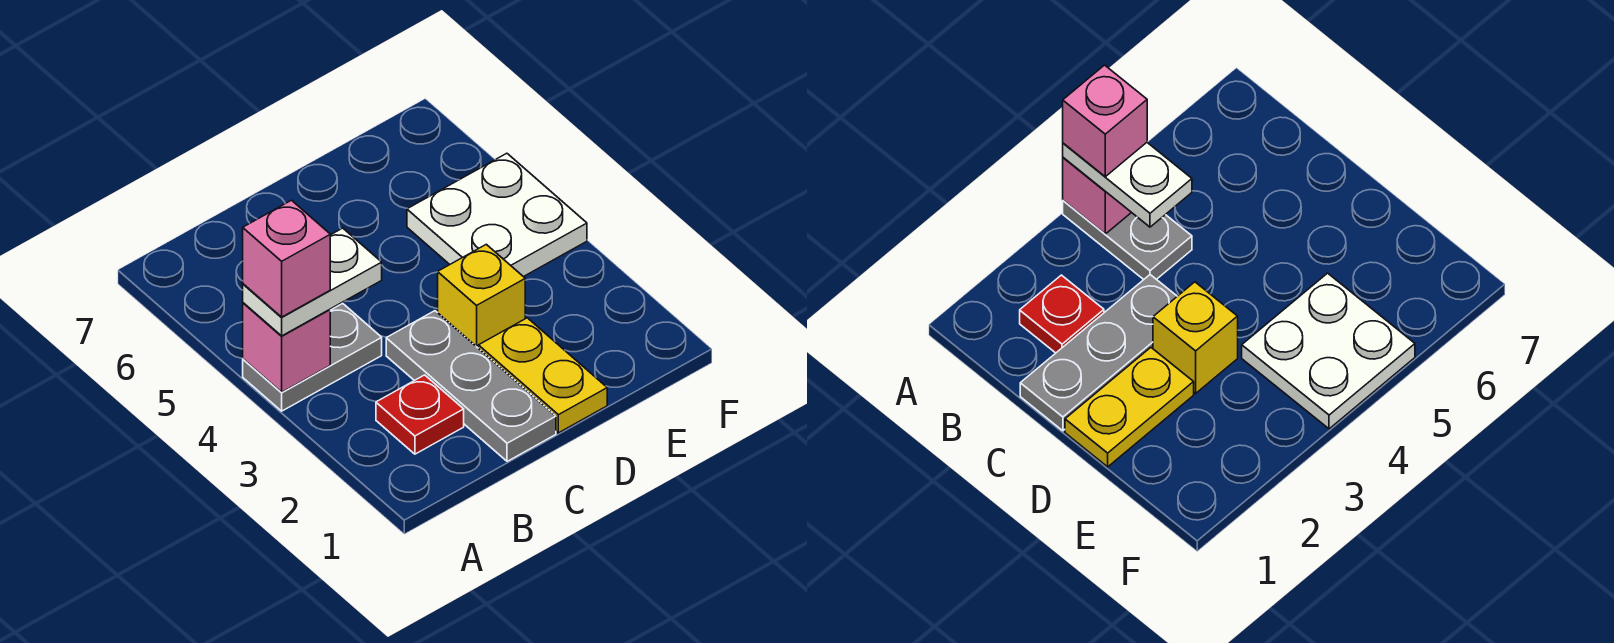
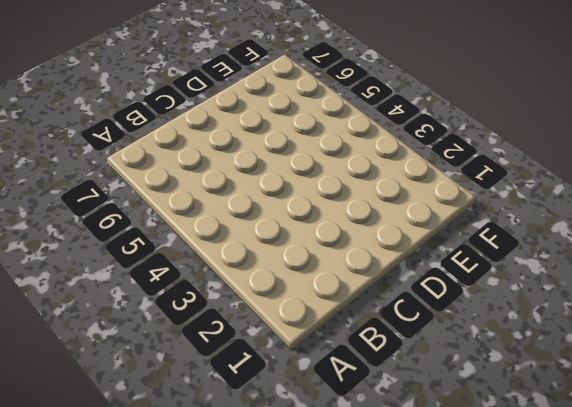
none -> grey 1x2 plate [243,303,382,411]
none -> red 1x1 plate [376,375,464,454]

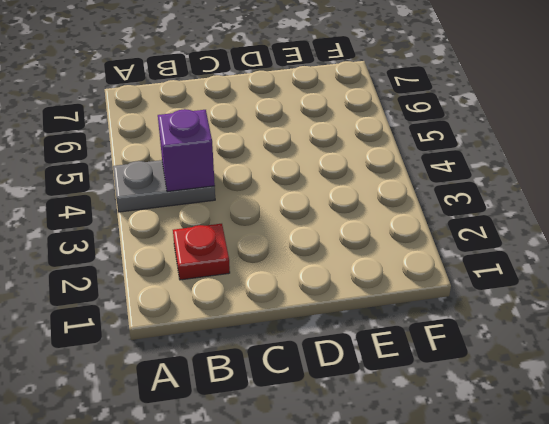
purple 1x1 brick [158,109,215,192] -> none
none -> grey 1x3 plate [386,311,556,461]
none -> yellow 1x2 plate [478,318,607,433]

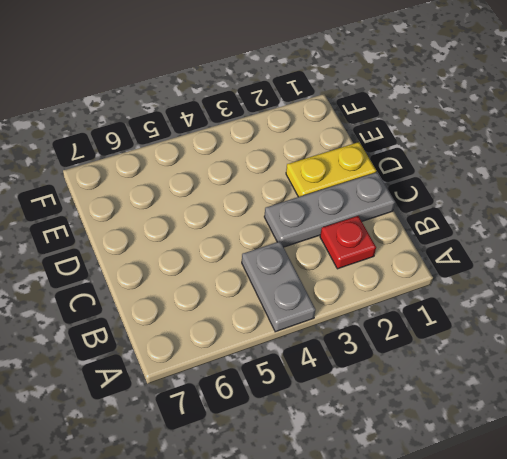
none -> yellow 1x1 brick [438,244,525,348]
none -> white 2x2 plate [407,153,587,277]

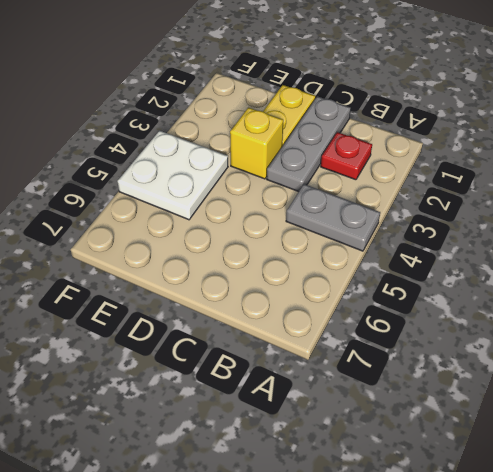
none -> pink 1x1 brick [243,303,330,392]
none -> white 1x2 plate [243,228,382,336]

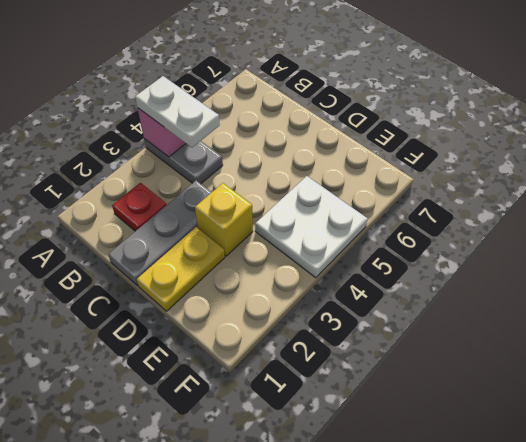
none -> pink 1x1 brick [243,200,330,317]

